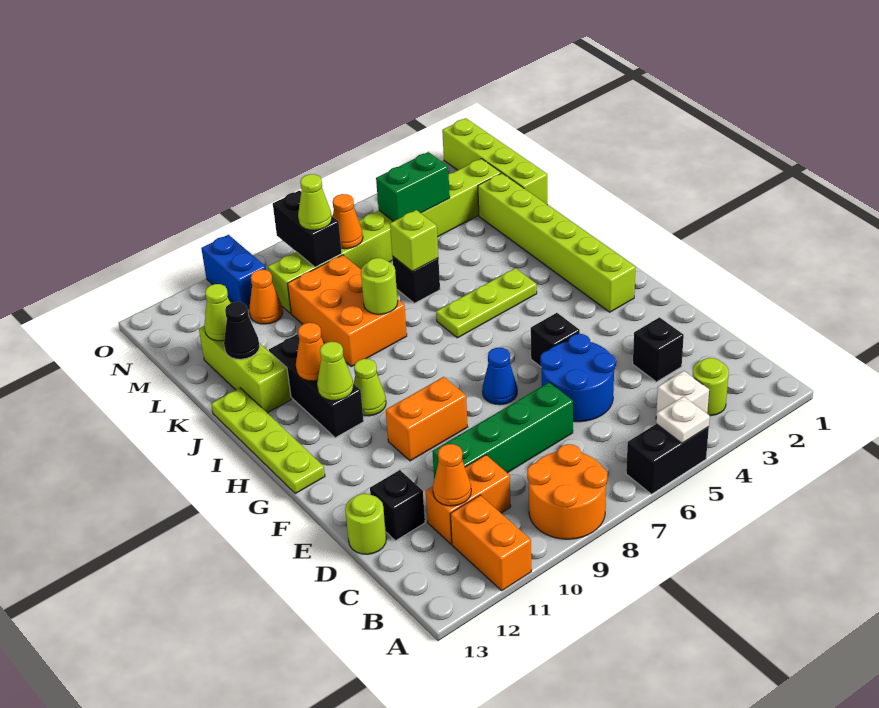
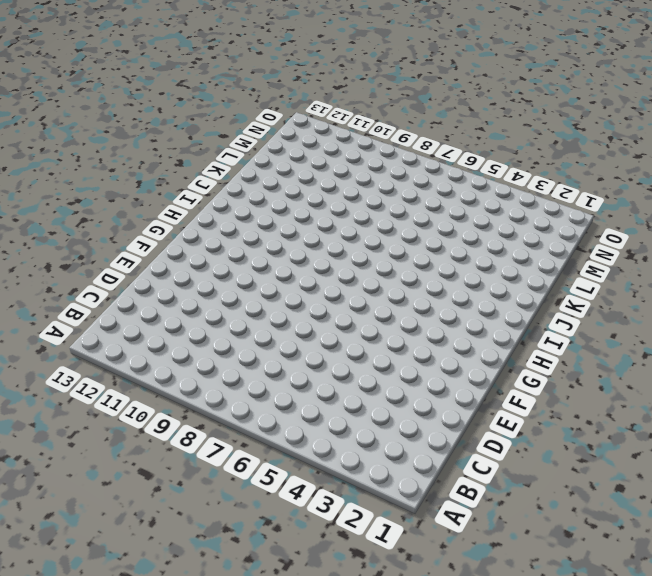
none -> black 1x2 brick [626,424,709,494]
none -> orange 2x2 round brick [527,444,607,539]
none -> orange 1x2 brick [450,495,531,591]
none -> lime 1x1 round brick [692,358,729,416]

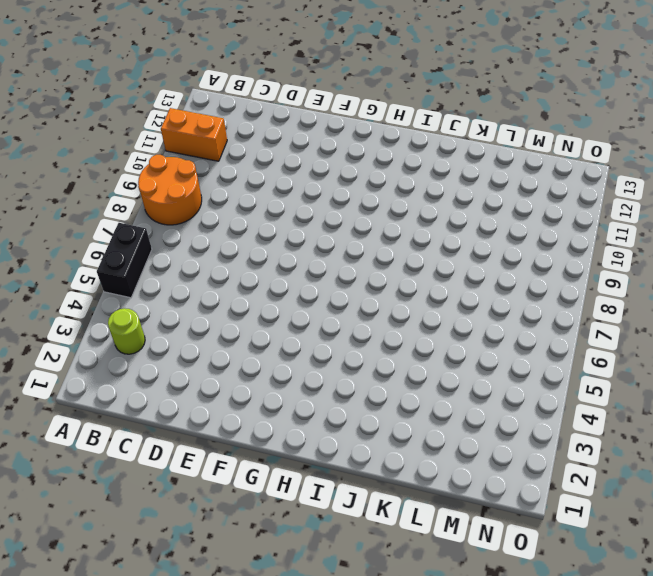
none -> white 1x1 brick [656,371,709,419]
none -> orange 1x2 brick [426,455,511,544]
none -> black 1x1 brick [633,317,684,382]
none -> blue 2x2 round brick [540,334,615,422]

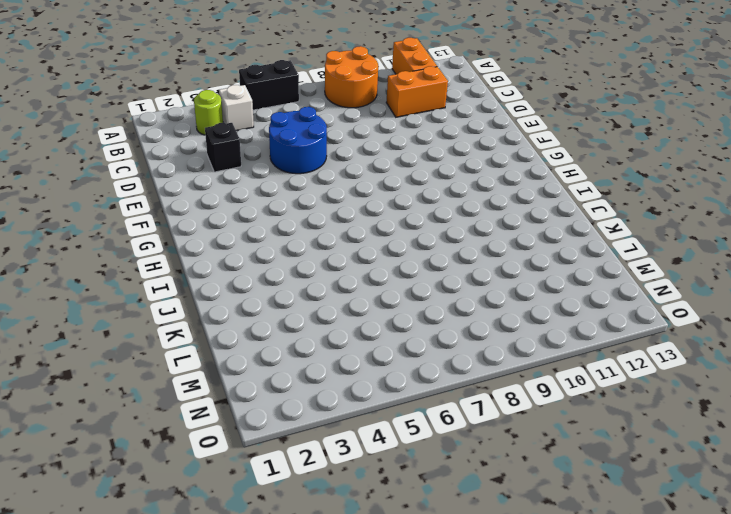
none -> green 1x4 brick [432,382,573,479]
none -> black 1x1 brick [370,470,425,541]
none -> lime 1x1 round brick [345,494,386,554]
none -> black 1x1 brick [531,313,580,367]

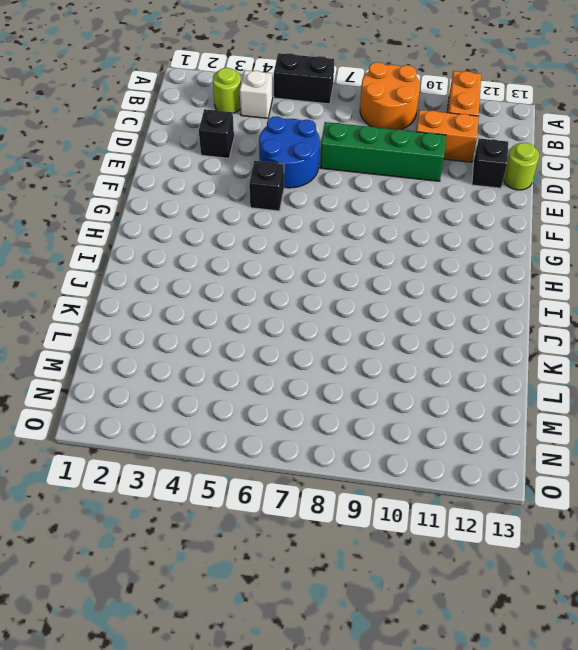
none -> blue 1x1 cone [482,348,517,405]
none -> orange 1x2 brick [386,377,467,461]
none -> lime 1x6 brick [478,173,636,312]
none -> lime 1x4 plate [211,388,325,493]

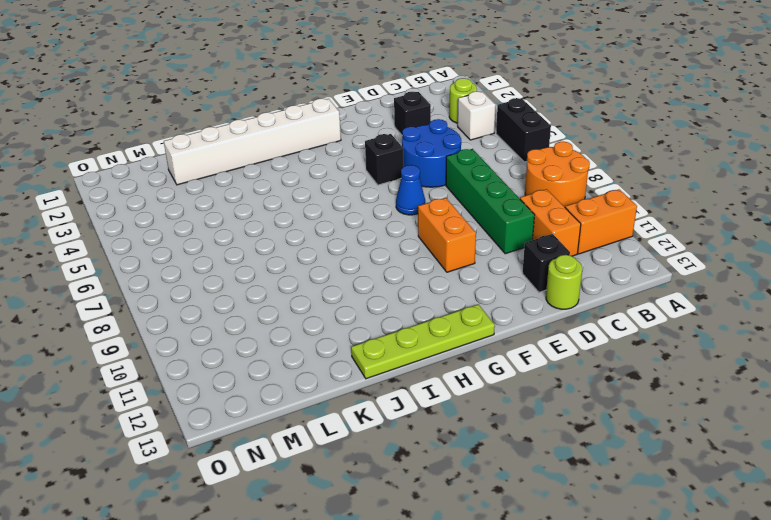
white 1x6 brick [164,99,341,185] -> lime 1x6 brick [478,173,636,312]
none -> lime 1x1 cone [354,359,386,416]
none -> black 1x3 brick [269,334,364,438]
none -> lime 1x3 plate [436,268,537,338]
none -> orange 2x3 brick [287,255,407,367]

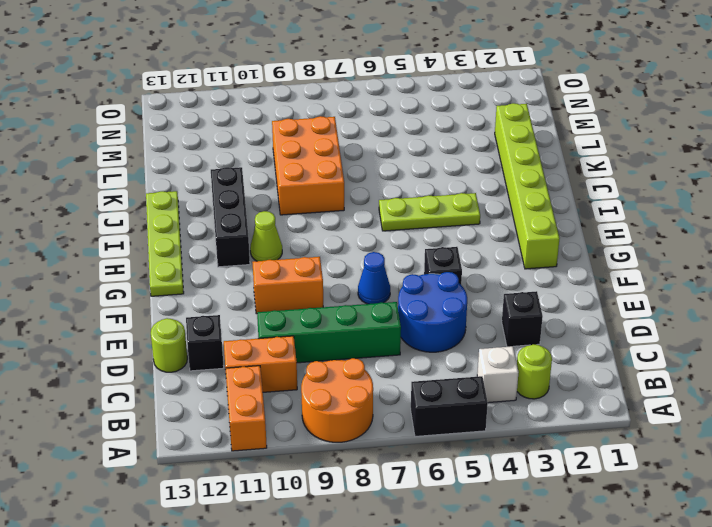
none -> lime 1x3 brick [199,326,291,413]
none -> black 1x1 brick [392,256,440,303]
none -> lime 1x4 brick [442,118,547,204]
none -> lime 1x8 brick [268,159,501,314]

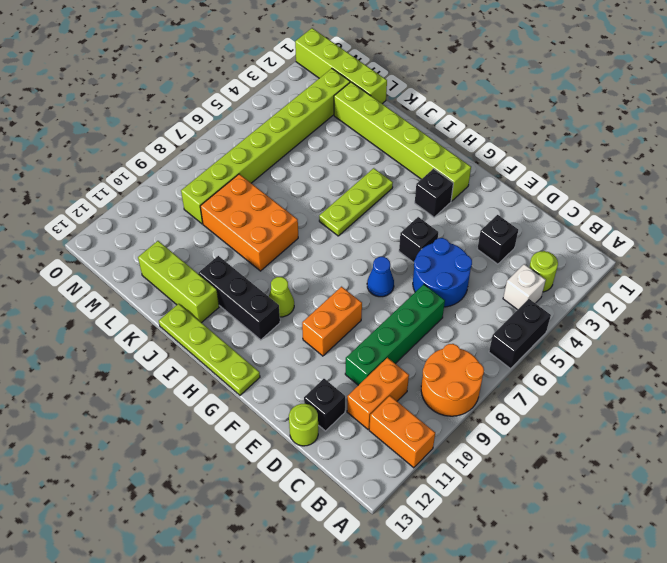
black 1x1 brick [415,169,453,217] -> black 1x1 brick moved to [392,256,440,303]
none -> orange 1x1 cone [249,270,283,324]
none -> blue 1x2 brick [201,235,266,309]
none -> white 1x1 plate [656,396,710,443]
none -> orange 1x1 cone [433,444,471,506]

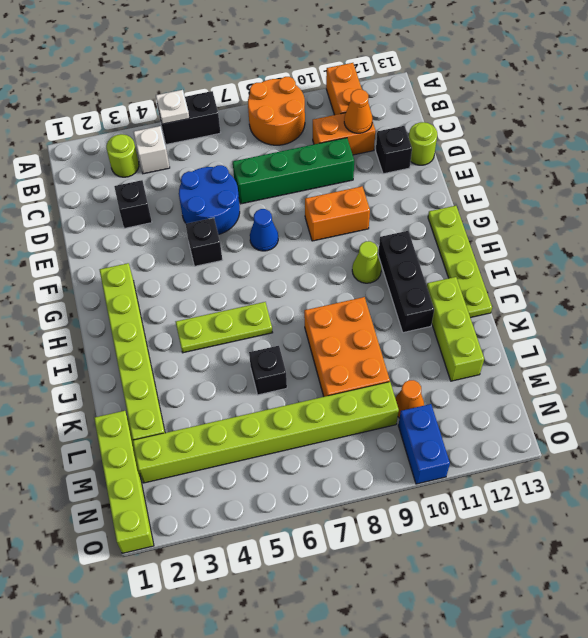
none -> lime 1x1 cone [317,342,353,400]
none -> orange 1x1 cone [296,323,324,381]
none -> lime 1x1 round brick [361,258,398,314]
none -> lime 1x1 brick [390,210,438,271]

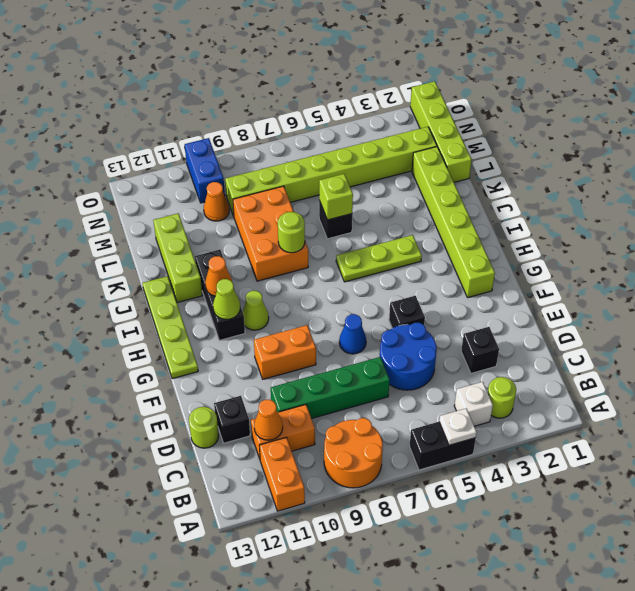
none -> black 1x1 cone [224,302,260,359]
none -> lime 1x1 cone [204,284,230,341]
none -> green 1x2 brick [376,152,450,221]
none -> orange 1x1 cone [333,194,363,249]

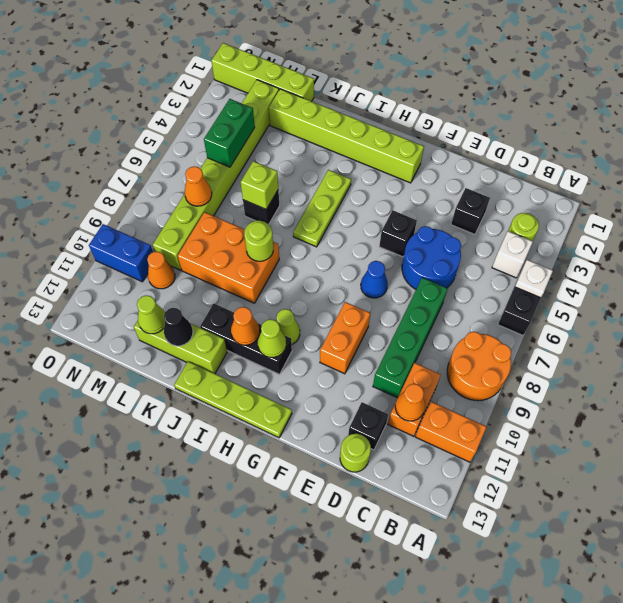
none -> black 1x2 brick [273,190,342,267]
none -> lime 1x1 cone [298,174,332,230]

